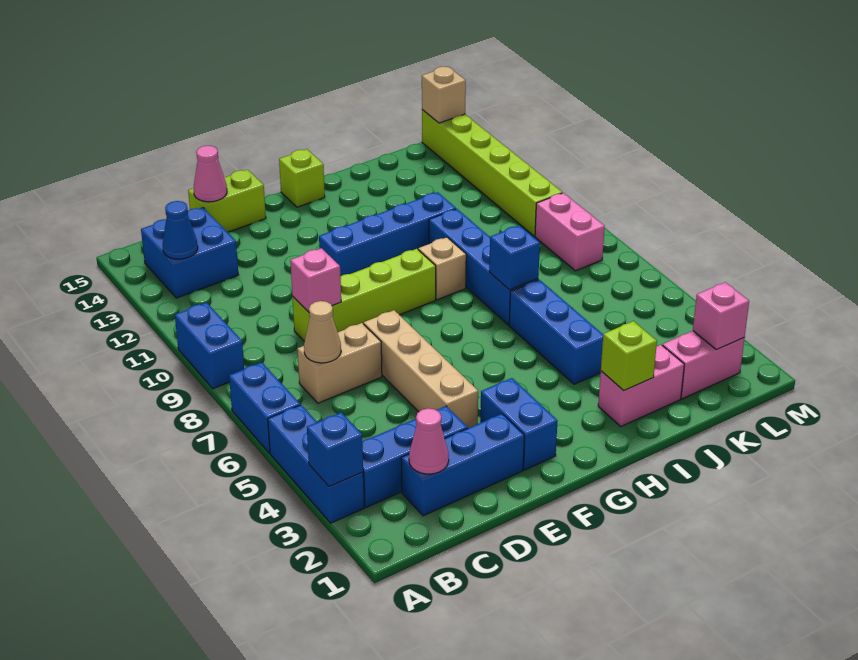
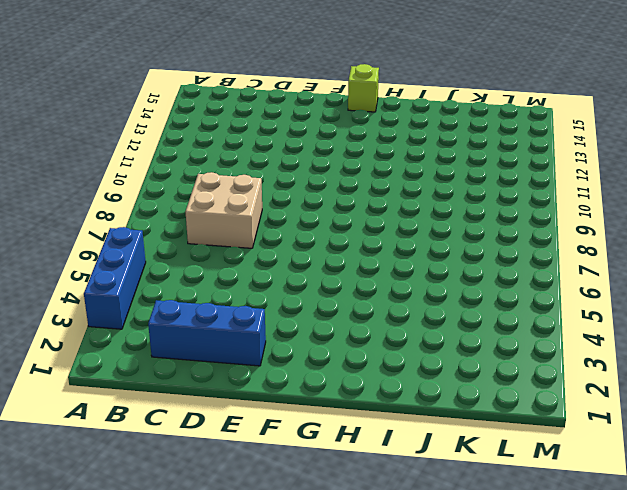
tan 2x2 brick [186,172,262,248] -> tan 1x2 brick [298,323,382,403]
none -> blue 1x2 brick [229,362,300,453]
none -> blue 1x2 brick [175,303,244,389]
none -> blue 1x3 brick [362,406,468,507]
none -> blue 2x2 brick [141,207,239,298]

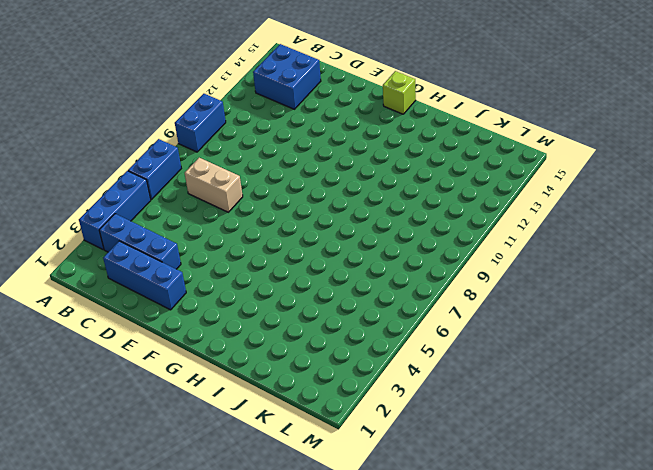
none -> lime 1x4 brick [292,249,436,342]
none -> lime 1x2 brick [188,170,266,232]
none -> tan 1x4 brick [364,310,478,428]
none -> blue 1x2 brick [480,378,558,470]

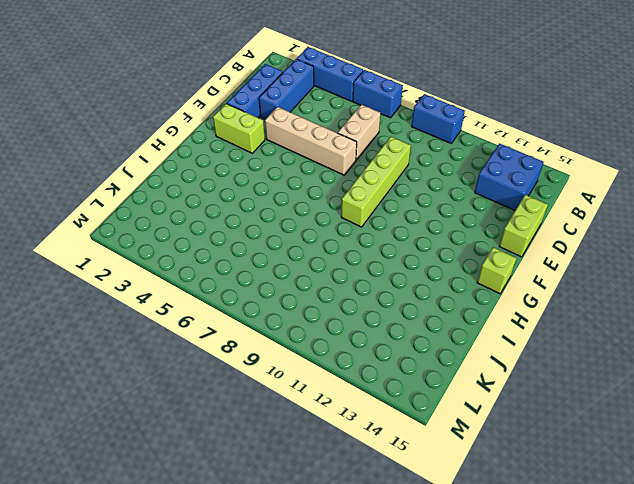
lime 1x2 brick [213,103,265,153] -> blue 1x2 brick [480,378,558,470]
none -> blue 1x4 brick [319,192,456,277]
none -> tan 1x1 brick [418,237,466,300]
none -> pink 1x2 brick [598,345,684,426]
none -> blue 1x3 brick [509,280,603,384]

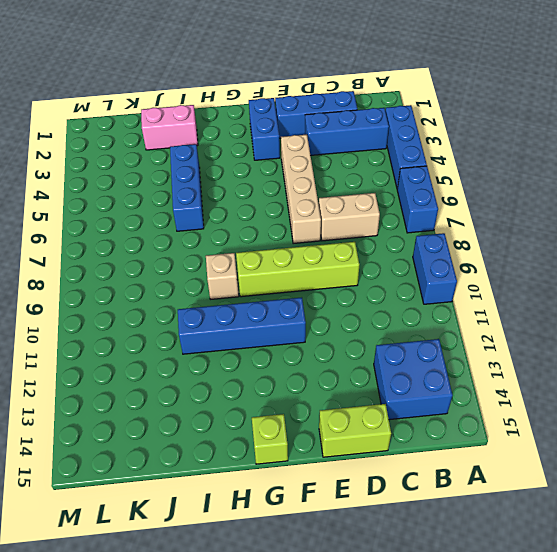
none -> blue 1x4 brick [429,209,538,325]
none -> pink 1x2 brick [662,331,744,399]
none -> pink 1x2 brick [535,193,605,271]
none -> lime 1x6 brick [422,110,562,236]

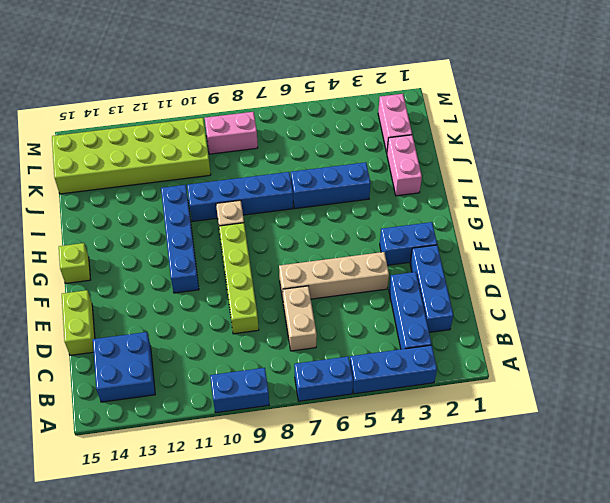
lime 2x6 brick [52,118,211,194] -> lime 1x6 brick [422,110,562,236]
none -> blue 1x1 brick [307,412,363,486]
none -> blue 1x1 cone [163,201,198,259]
none -> pink 1x1 cone [409,408,449,474]
none -> tan 1x1 cone [304,301,341,363]

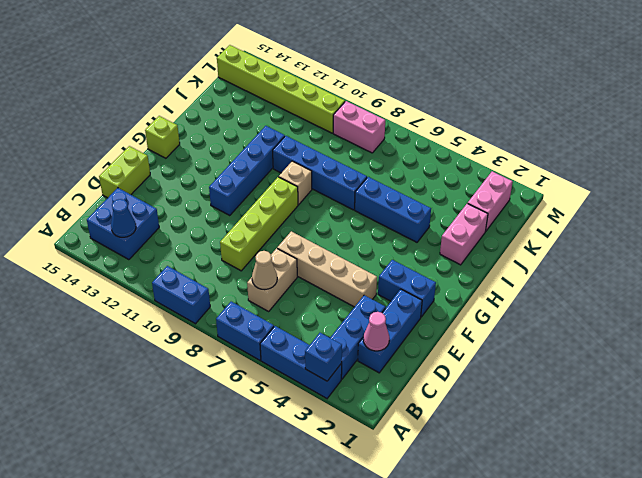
none -> pink 1x1 brick [290,248,341,312]
none -> pink 1x1 cone [194,146,227,202]
none -> lime 1x1 brick [601,321,657,391]
none -> blue 1x1 brick [489,225,540,290]

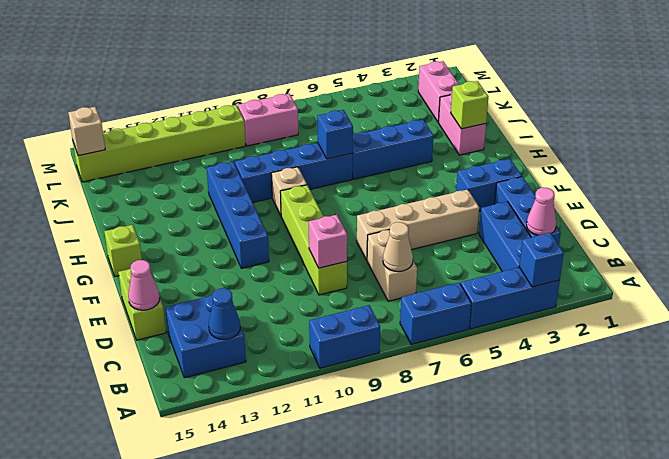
none -> pink 1x1 brick [693,282,749,350]

